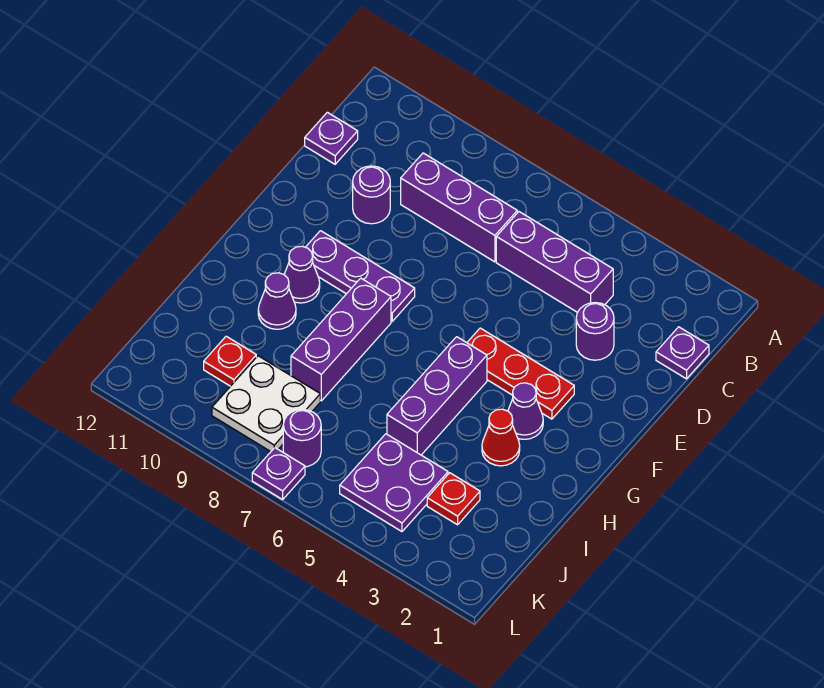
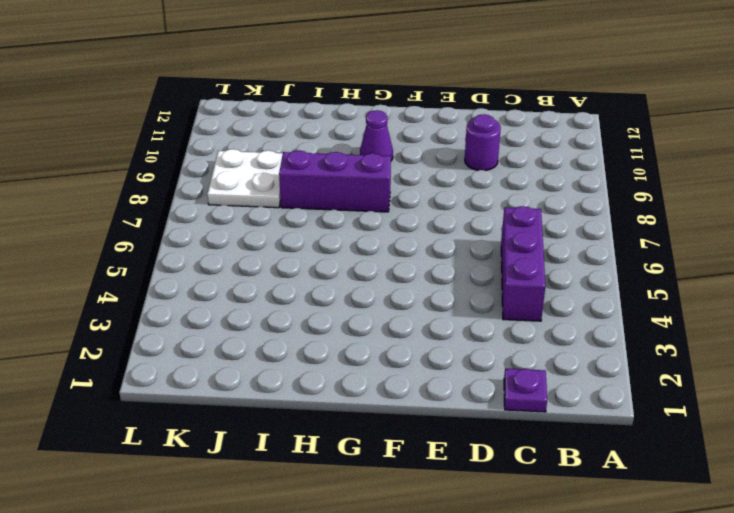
none -> purple 1x3 brick [401,153,517,262]
none -> purple 1x1 plate [305,112,358,164]
none -> purple 1x1 round brick [576,303,614,360]

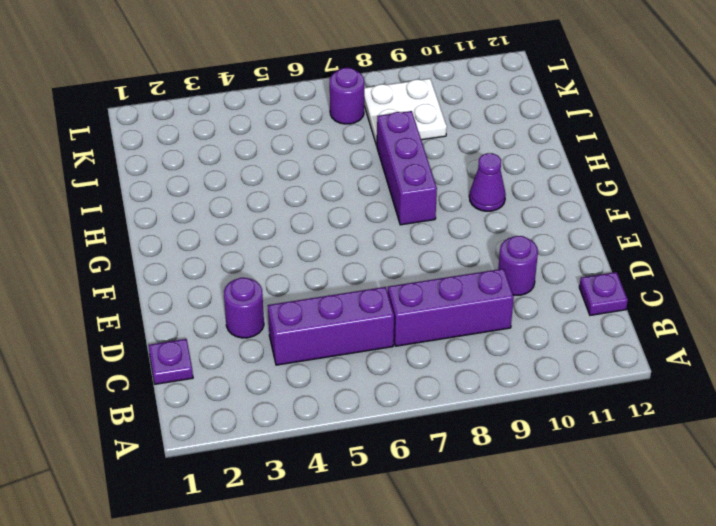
none -> red 1x3 plate [467,328,574,419]
none -> purple 1x3 plate [306,231,415,321]
none -> purple 1x1 cone [508,383,543,439]

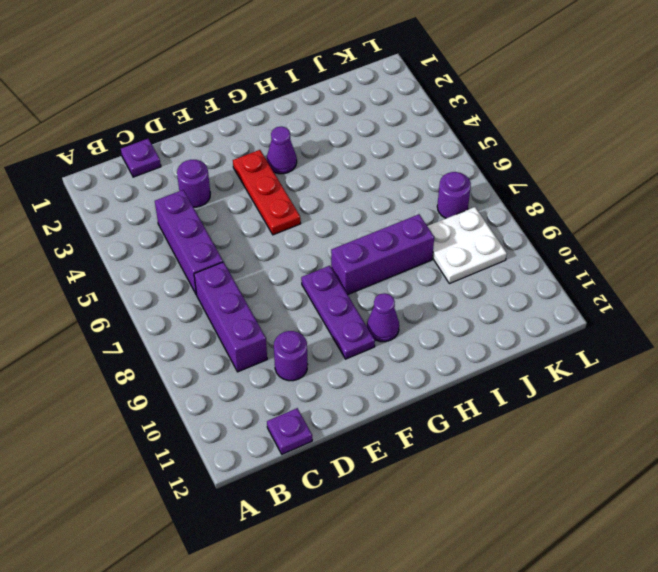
none -> purple 1x3 brick [387,337,487,455]
none -> red 1x1 cone [482,409,520,466]
none -> purple 1x1 cone [258,273,296,329]

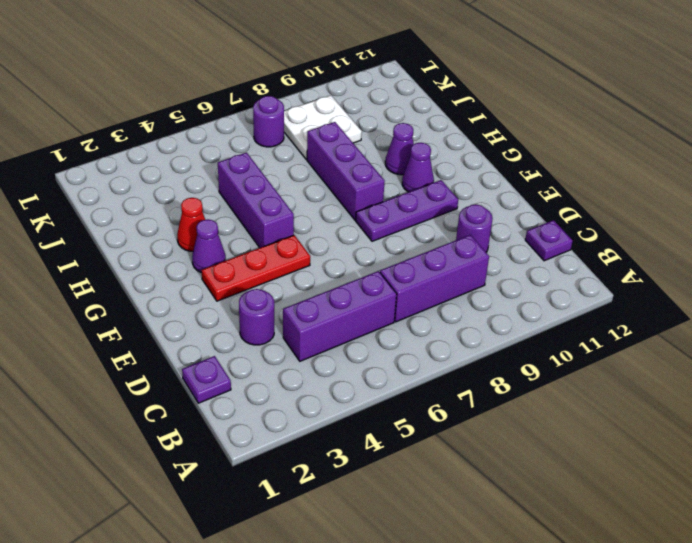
none -> red 1x1 plate [427,473,480,525]
none -> purple 2x2 plate [340,434,448,532]
none -> red 1x1 plate [204,336,256,386]

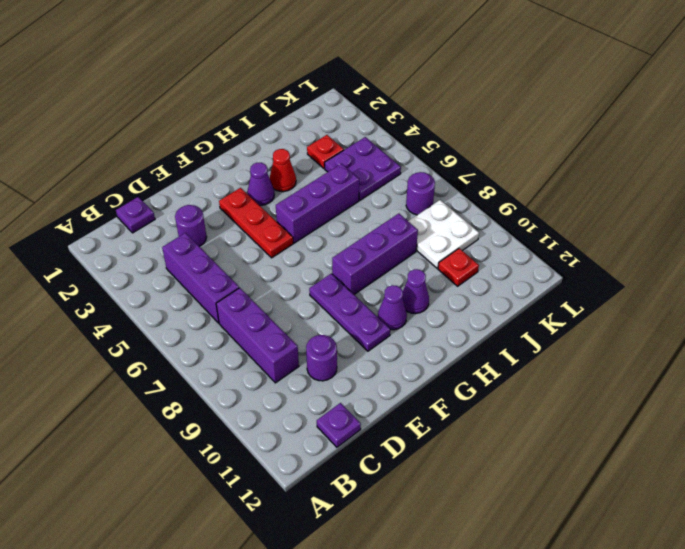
none -> purple 1x1 plate [252,448,305,499]

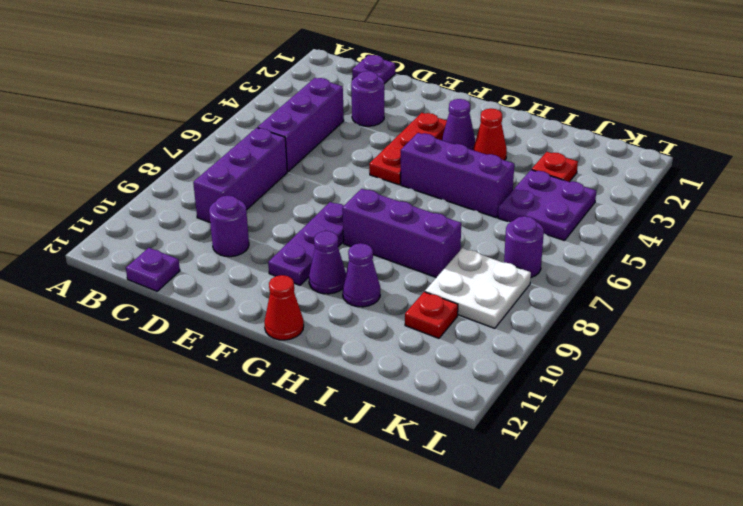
red 1x1 cone [264,275,304,340] -> none
none -> purple 1x1 plate [252,448,305,499]

